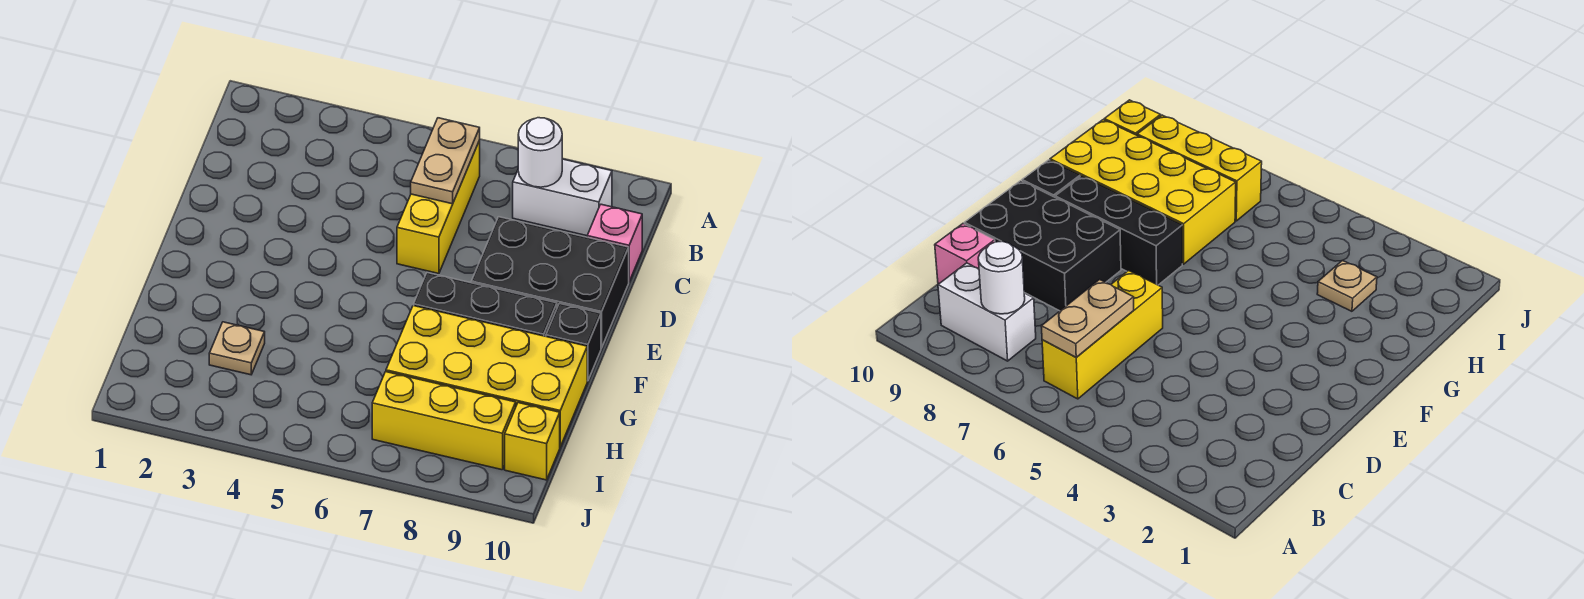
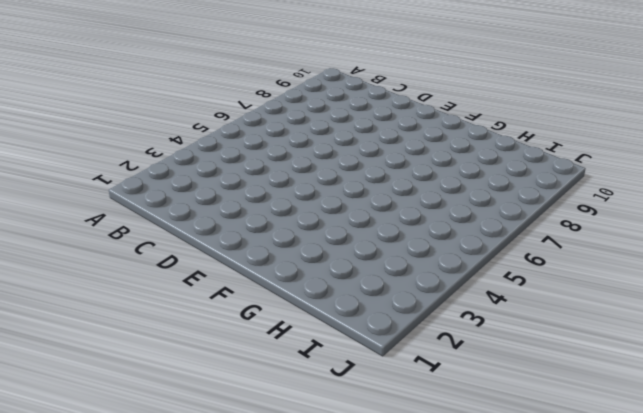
none -> yellow 1x3 brick [397,140,480,274]
none -> white 1x2 brick [513,159,612,236]
none -> pink 1x1 brick [587,204,642,281]

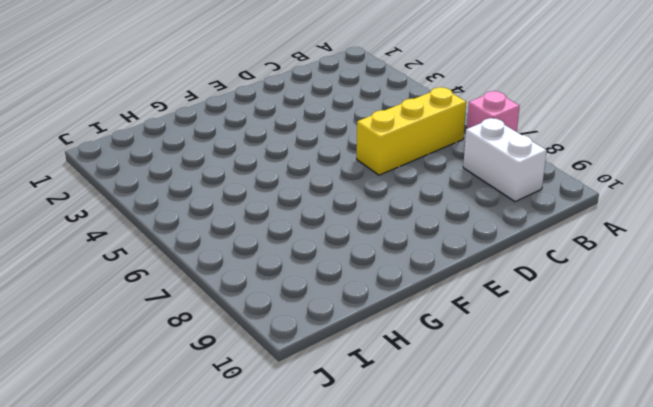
pink 1x1 brick [467,91,520,132] -> pink 1x1 brick moved to [587,204,642,281]
none -> black 2x3 brick [471,217,629,348]
none -> black 1x3 brick [414,273,557,336]
none -> black 1x1 brick [546,303,601,381]

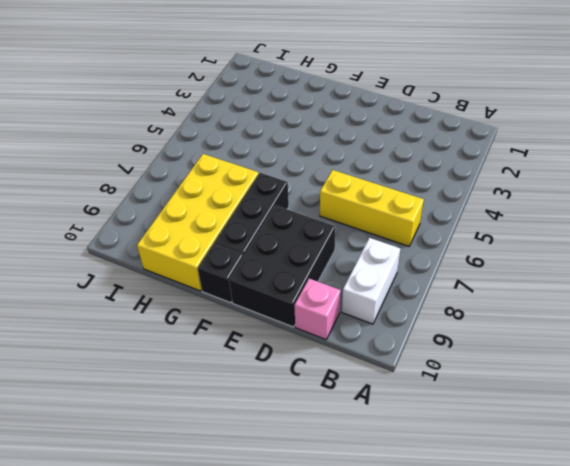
none -> tan 1x1 plate [209,322,265,375]
none -> yellow 1x3 brick [372,372,516,470]
none -> yellow 1x1 brick [505,403,560,480]

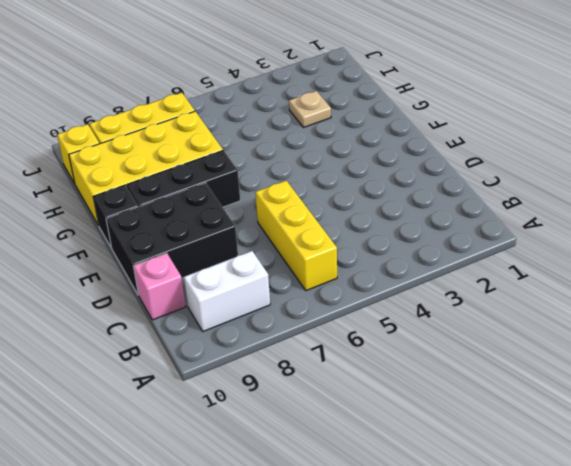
none -> tan 1x2 plate [411,118,480,204]
none -> white 1x1 round brick [518,118,562,187]

